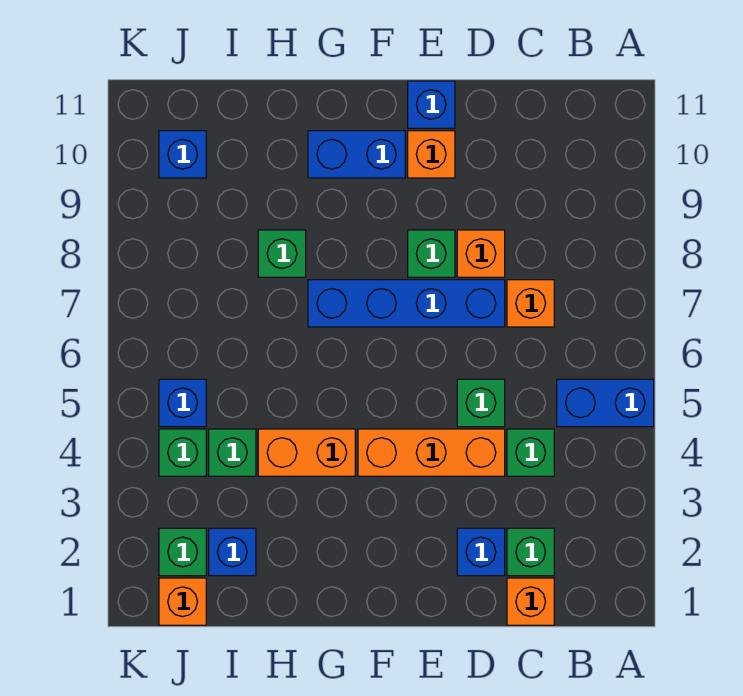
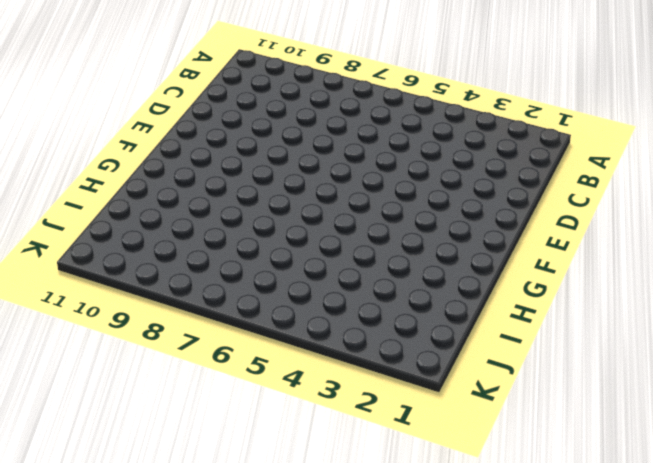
none -> blue 1x2 brick [557,379,654,427]
none -> orange 1x1 brick [507,578,554,625]
none -> green 1x1 brick [507,528,554,576]

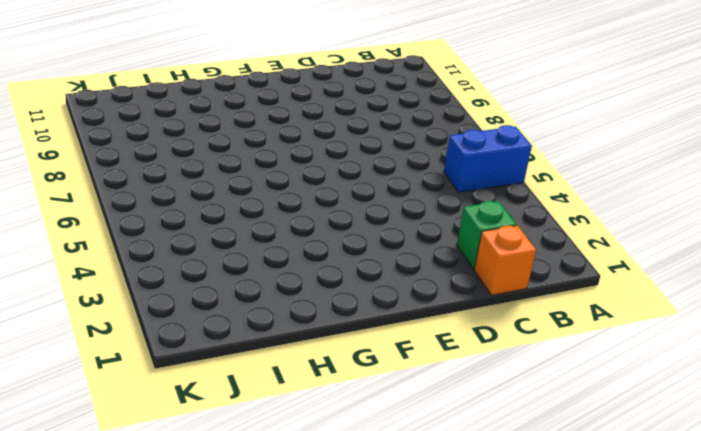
none -> green 1x1 brick [507,429,554,476]
none -> orange 1x1 brick [507,280,554,327]
none -> blue 1x1 brick [457,528,505,576]

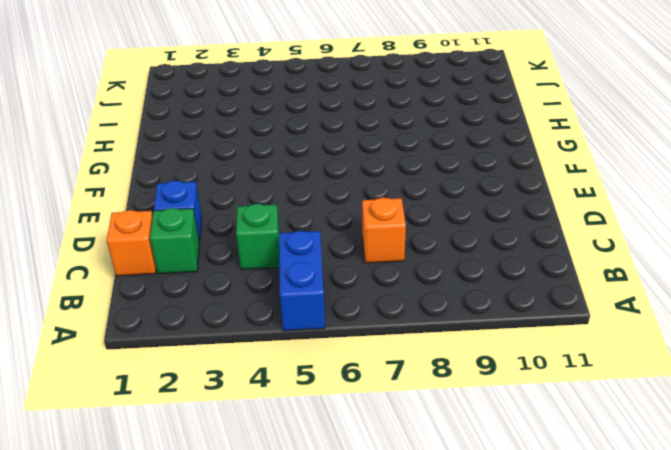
none -> orange 1x3 brick [358,429,505,476]
none -> green 1x1 brick [457,379,505,427]
none -> blue 1x4 brick [308,280,505,327]

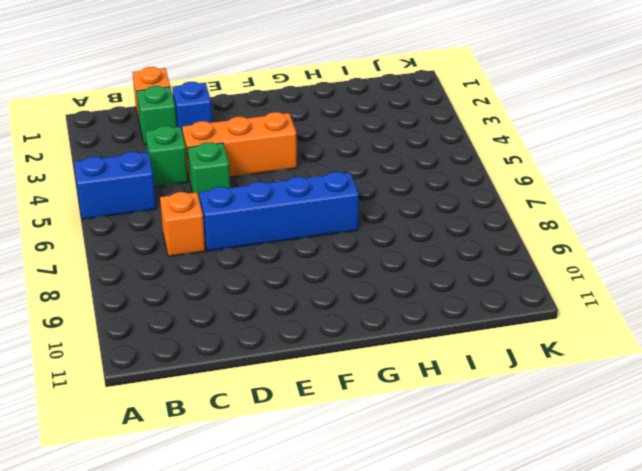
none -> orange 1x1 brick [457,230,505,277]
none -> green 1x1 brick [408,230,455,277]
none -> orange 1x1 brick [408,131,455,178]

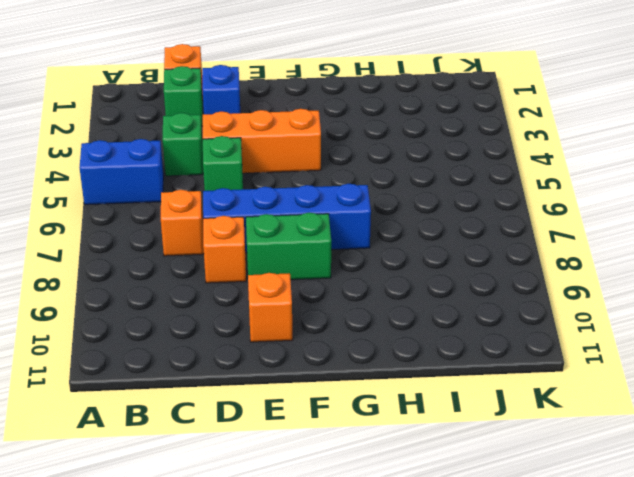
green 1x2 brick [246,213,331,280] -> green 1x1 brick [408,230,455,277]
none -> blue 1x1 brick [408,81,455,128]
none -> blue 1x2 brick [308,131,405,178]
none -> orange 1x2 brick [258,429,355,476]

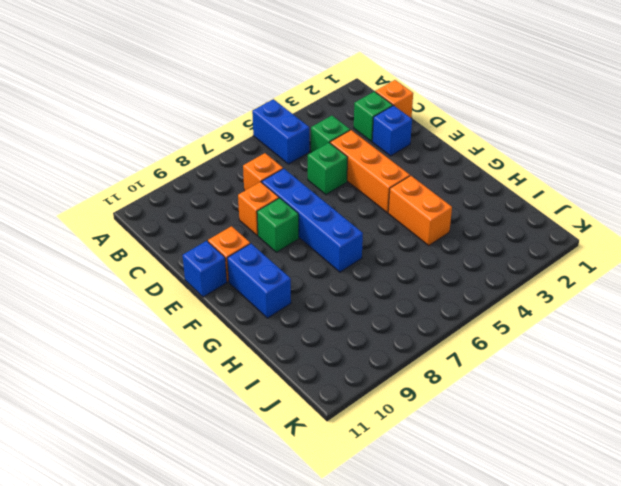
none -> green 1x1 brick [258,230,306,277]
none -> blue 1x1 brick [209,528,256,576]
none -> green 1x1 brick [209,429,256,476]

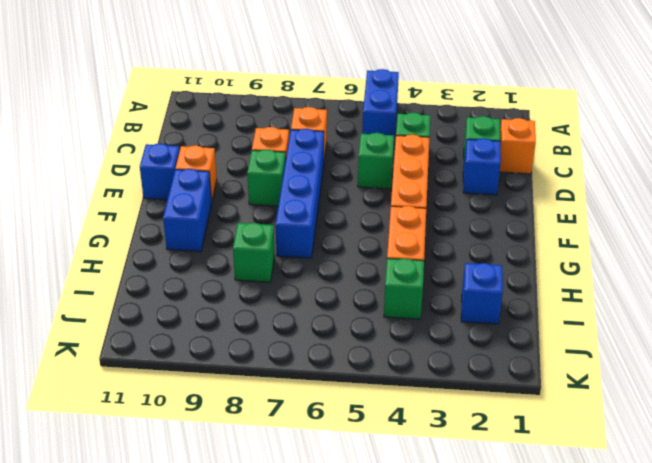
none -> orange 1x1 brick [159,578,206,625]
none -> green 1x1 brick [159,528,206,576]
none -> green 1x1 brick [159,429,206,476]

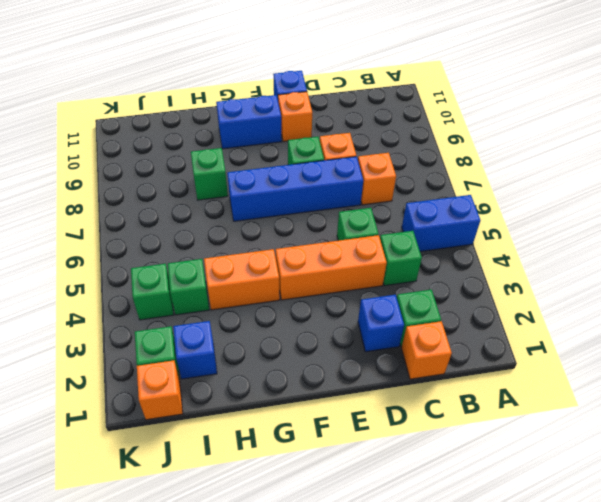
none -> blue 1x1 brick [159,379,206,427]
none -> blue 1x1 brick [159,131,206,178]

